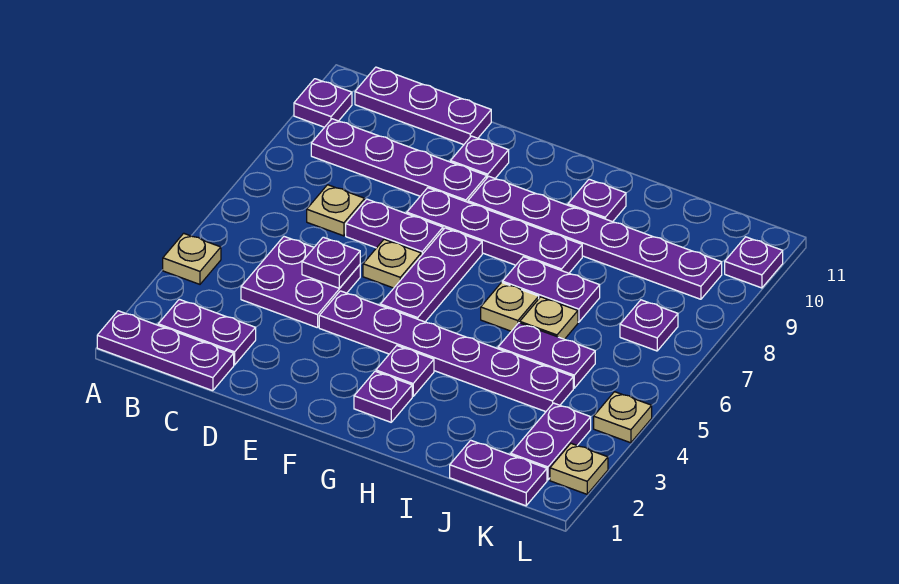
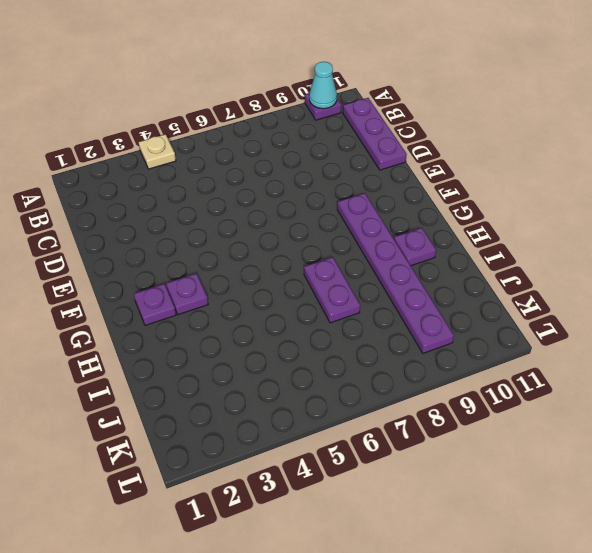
cyan 1x1 cone [309,62,337,109] -> none
none -> purple 1x3 plate [97,311,234,391]
none -> purple 1x2 plate [158,299,256,365]
none -> purple 1x4 plate [311,119,487,202]

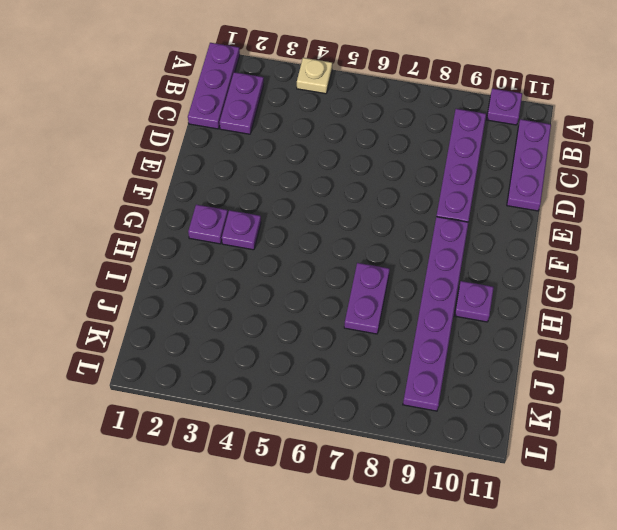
none -> purple 2x2 plate [241,237,360,328]
none -> tan 1x1 plate [307,185,365,236]
none -> purple 1x2 plate [346,199,443,255]

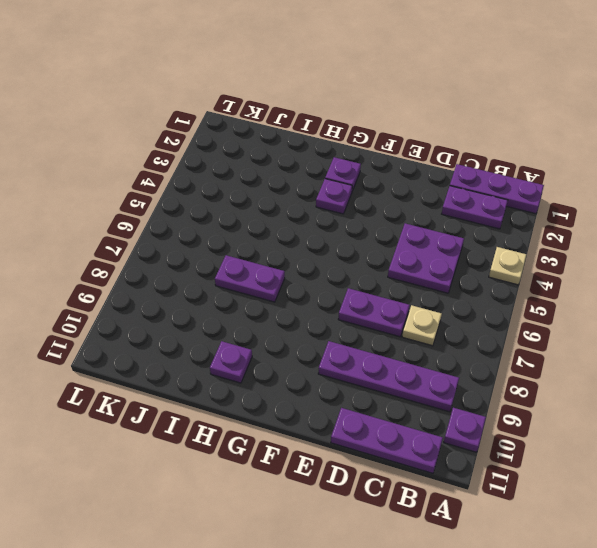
none -> purple 1x6 plate [319,291,573,412]
none -> tan 1x1 plate [363,239,421,288]
none -> purple 1x4 plate [407,188,582,273]

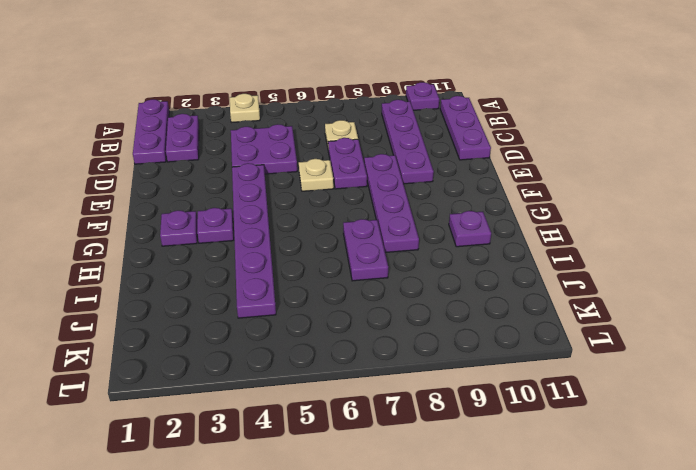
none -> purple 1x1 plate [451,136,509,178]
none -> purple 1x3 plate [380,228,482,322]
none -> purple 1x6 plate [468,176,722,299]

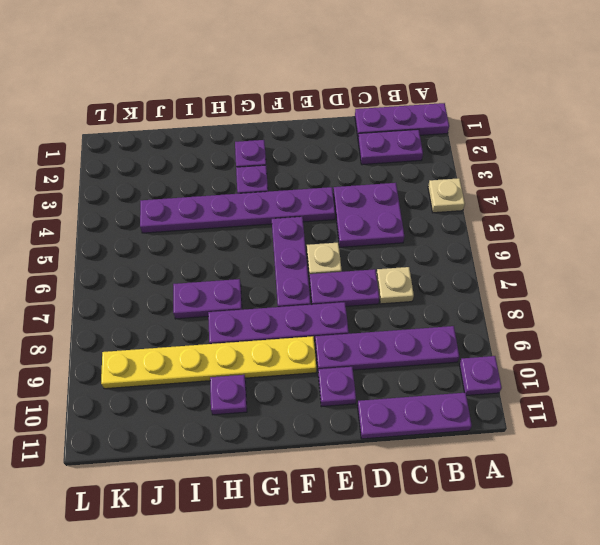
yellow 1x6 plate [101,336,316,389] -> purple 1x6 plate [468,176,722,299]
none -> tan 1x1 plate [481,283,539,331]
none -> purple 1x2 plate [498,323,595,388]
none -> tan 1x1 plate [520,297,578,339]

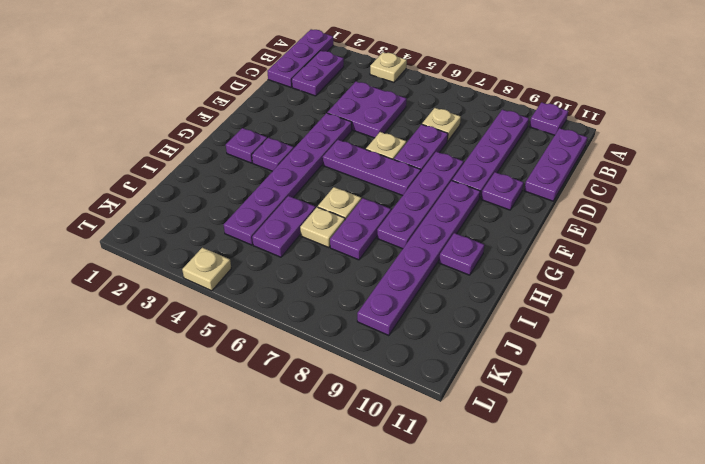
none -> purple 1x2 plate [450,440,547,506]
none -> purple 1x2 plate [511,403,591,480]
none -> purple 1x1 plate [620,300,678,351]

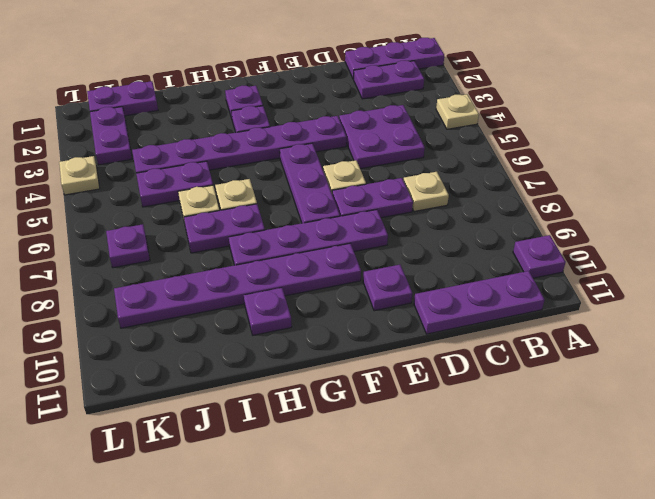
none -> purple 1x4 plate [311,119,487,202]
none -> tan 1x1 plate [550,443,608,494]
none -> purple 1x1 plate [725,237,783,288]

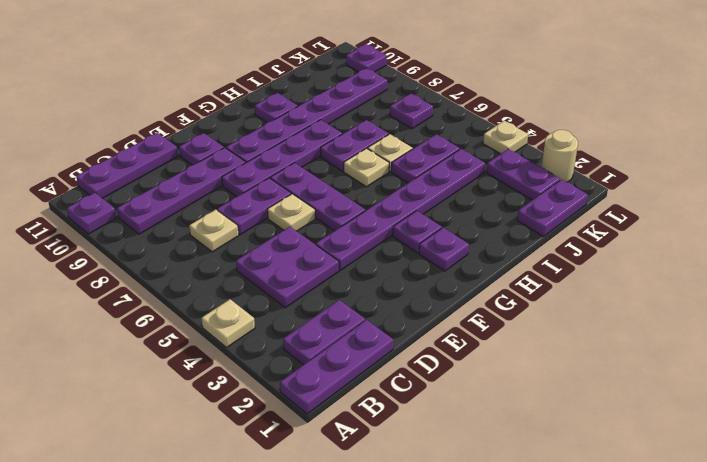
tan 1x1 round brick [541,130,578,182] -> tan 1x1 plate [550,443,608,494]
none -> purple 1x1 plate [302,237,360,288]

